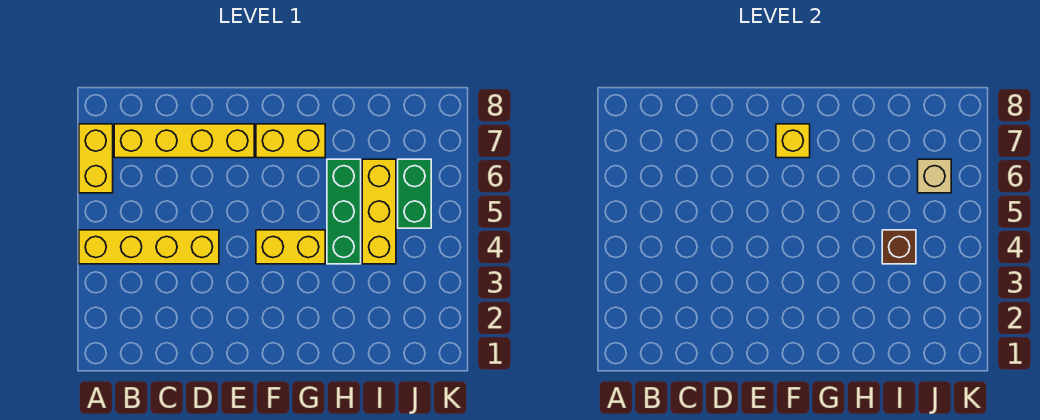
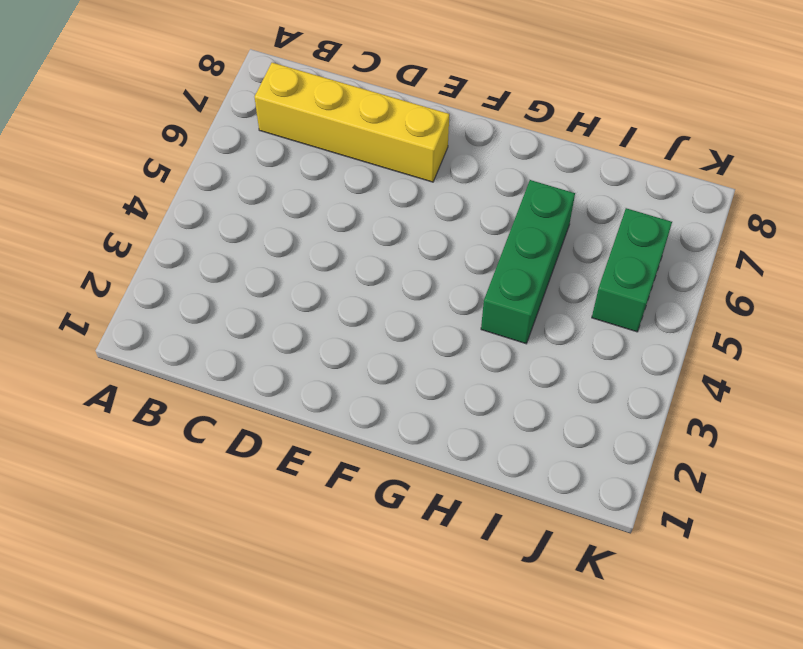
none -> yellow 1x4 brick [79,230,219,264]
none -> yellow 1x2 brick [79,124,113,193]

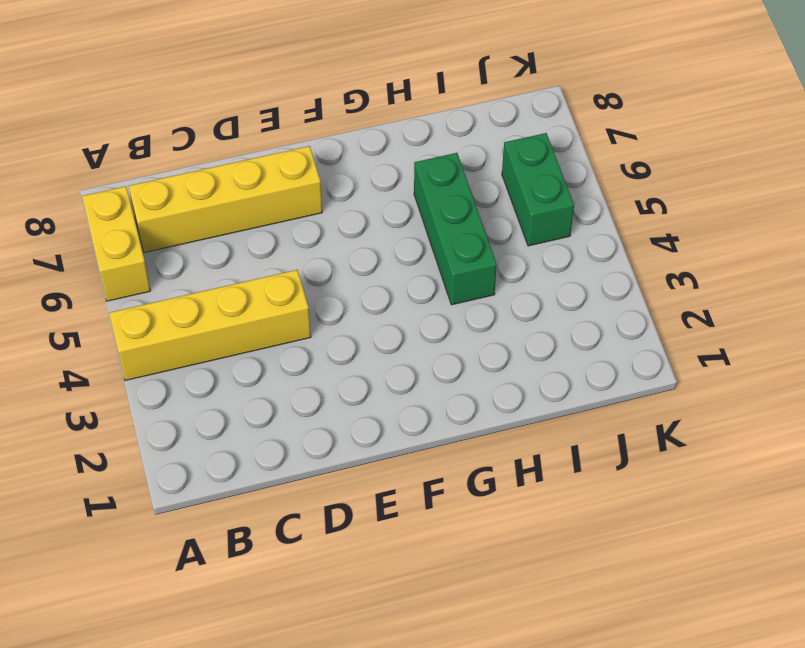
none -> yellow 1x2 brick [256,230,325,264]
none -> yellow 1x2 brick [256,124,325,158]

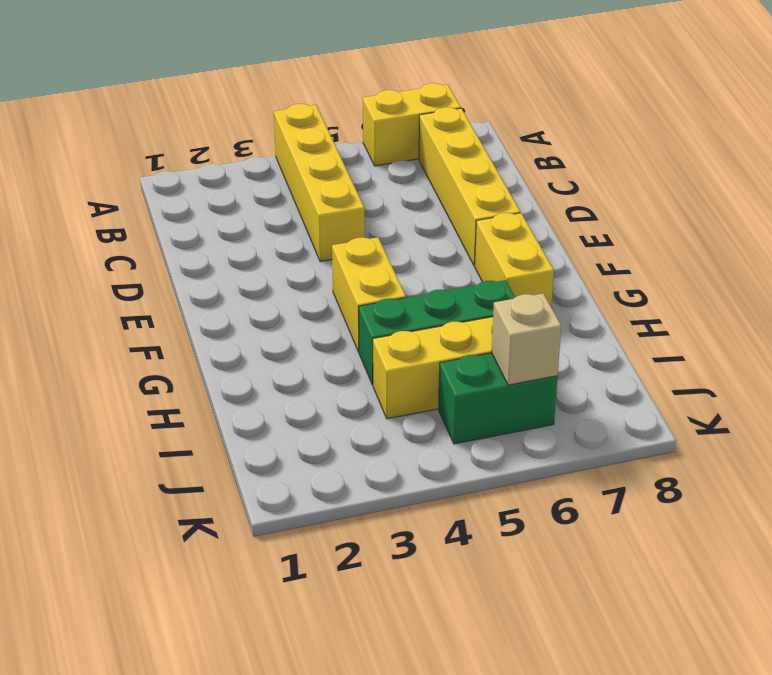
none -> yellow 1x1 brick [776,124,810,158]
none -> brown 1x1 brick [882,230,916,264]

